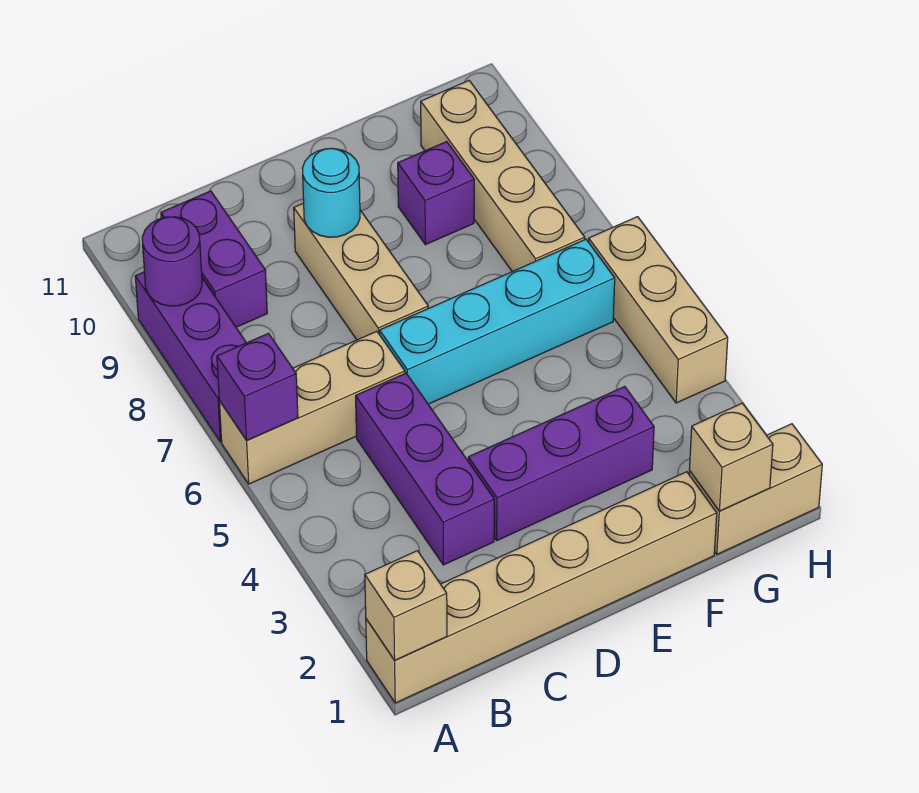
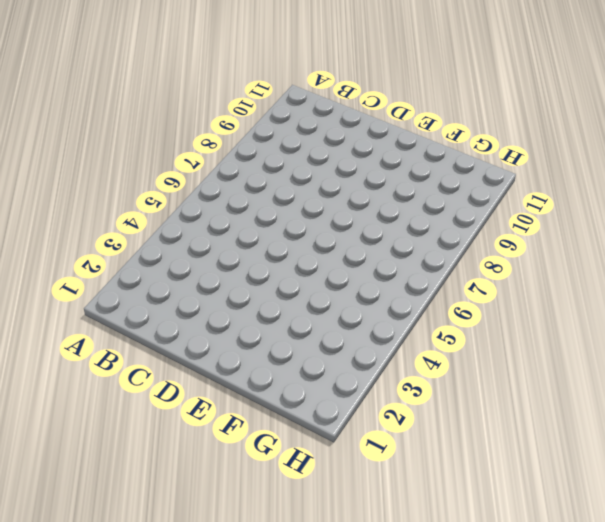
none -> tan 1x6 brick [366,472,717,703]
none -> tan 1x3 brick [219,331,405,484]
none -> purple 1x3 brick [135,272,246,442]

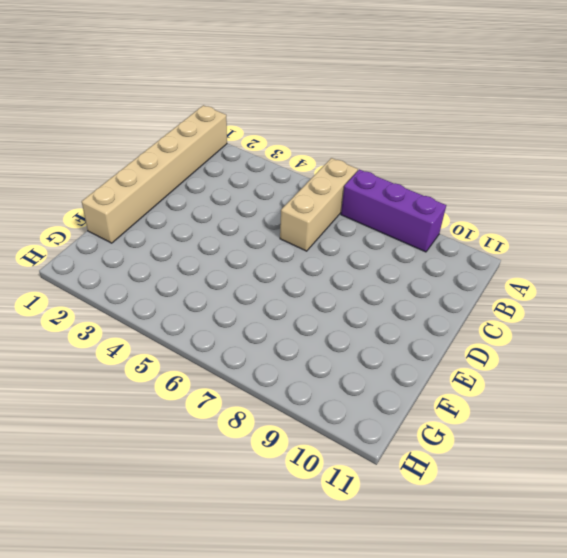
none -> purple 1x2 brick [161,191,267,327]
none -> purple 1x3 brick [356,373,494,565]
none -> purple 1x3 brick [468,387,654,540]

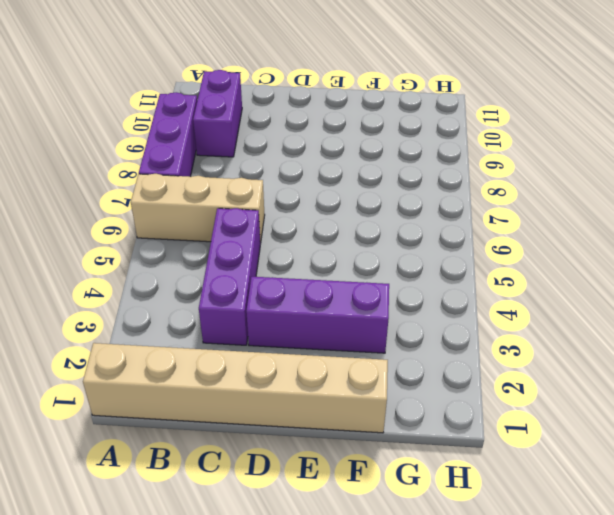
none -> cyan 1x4 brick [380,239,615,404]
none -> tan 1x3 brick [294,203,428,340]
none -> purple 1x1 brick [398,142,474,245]

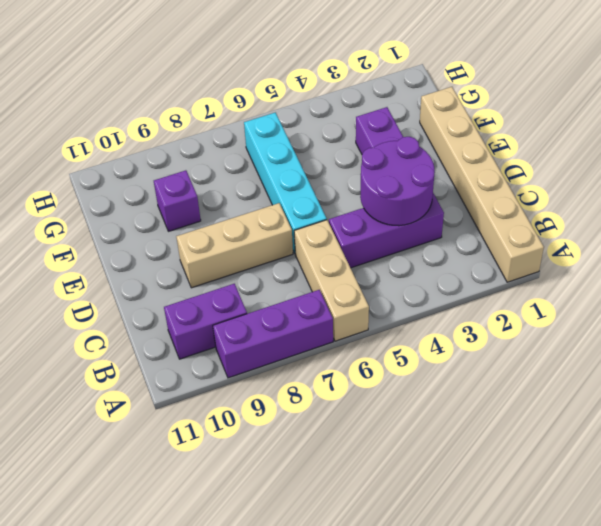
purple 2x2 round brick [360,137,435,226] -> none
none -> tan 1x2 brick [689,424,822,554]
none -> tan 1x4 brick [421,81,585,272]
none -> tan 1x3 brick [589,217,728,403]

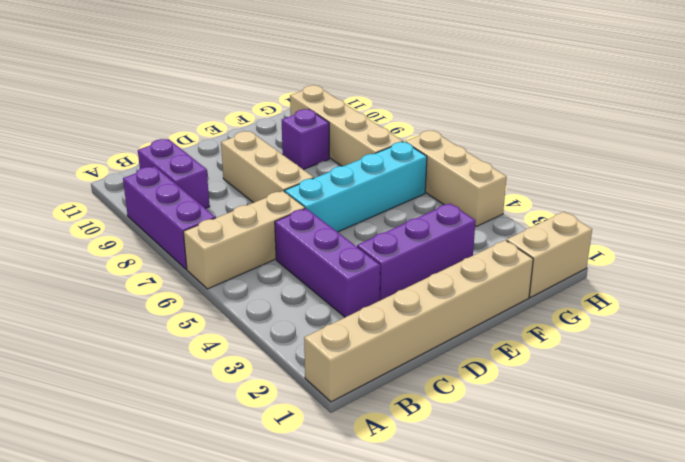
none -> tan 1x1 brick [365,551,447,660]
none -> purple 1x1 brick [217,333,298,440]
none -> purple 1x1 round brick [142,217,202,306]

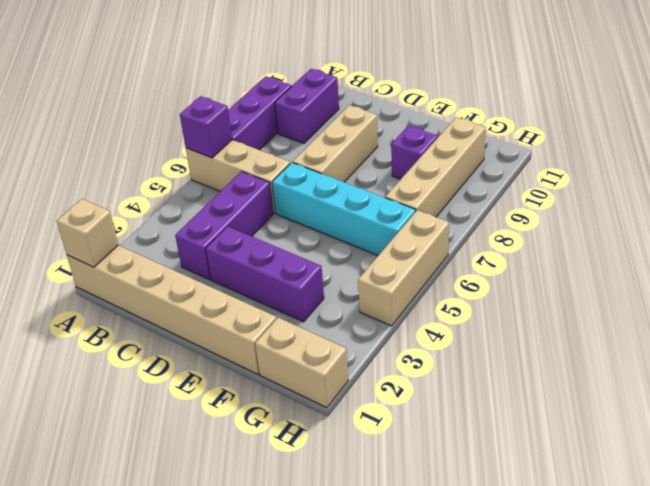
none -> purple 1x1 round brick [142,217,202,306]
none -> cyan 1x1 round brick [302,148,360,237]
none -> tan 1x1 brick [689,403,773,511]

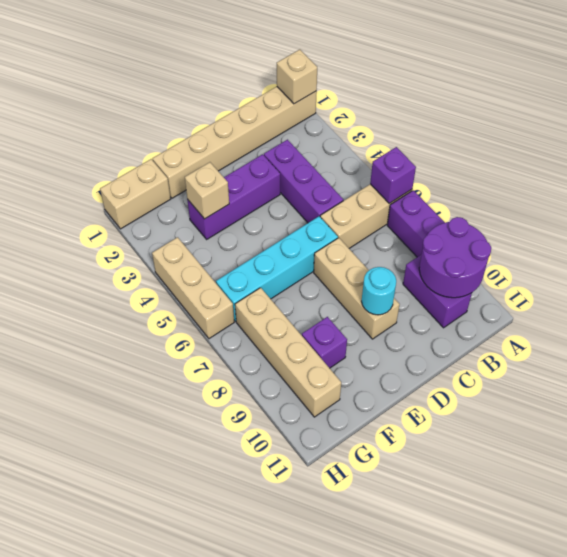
purple 2x2 round brick [419,217,491,298] -> purple 1x1 round brick [142,217,202,306]
tan 1x1 brick [185,162,229,219] -> tan 1x1 brick moved to [689,403,773,511]

